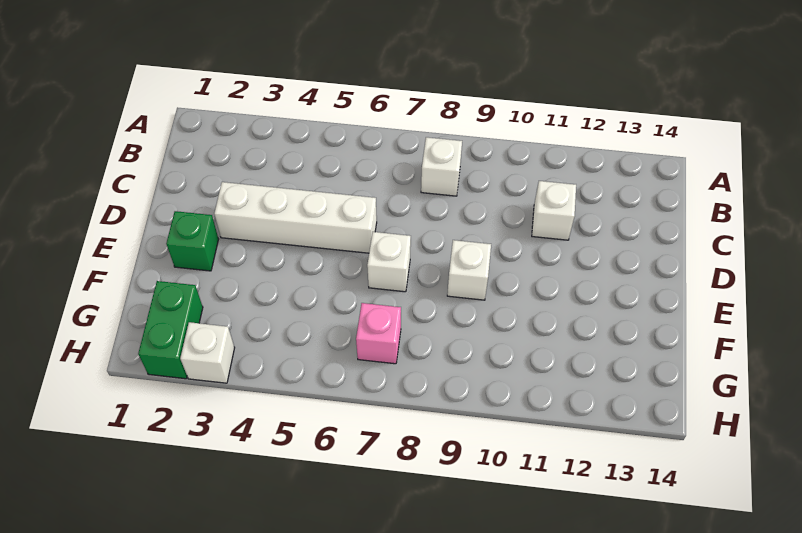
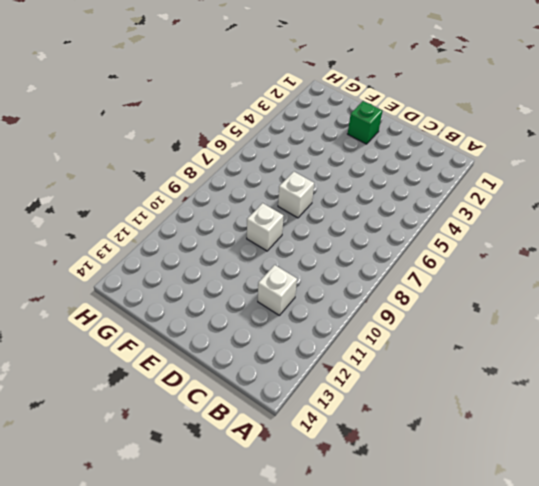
none -> white 1x1 brick [421,137,462,196]
none -> white 1x4 brick [214,182,377,253]

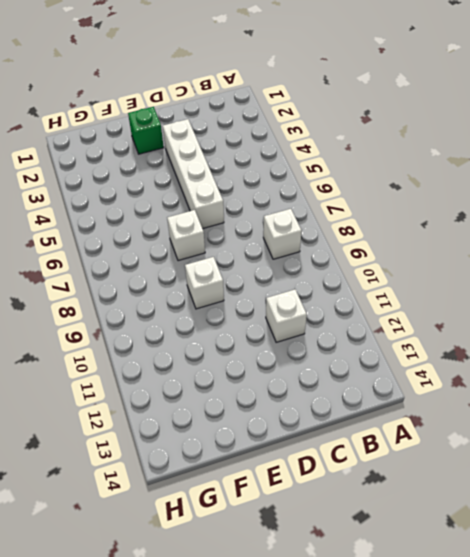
none -> green 1x2 brick [138,281,203,379]
none -> pink 1x1 brick [356,303,401,364]

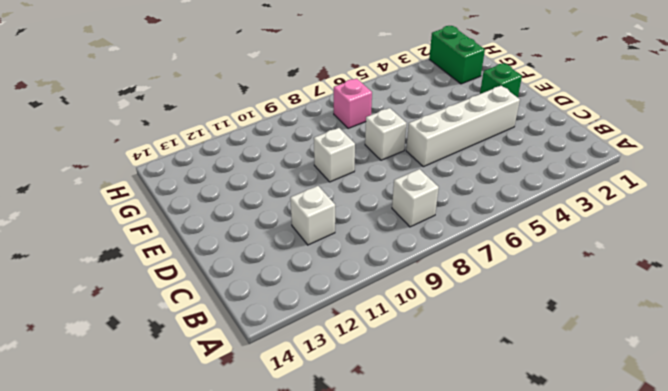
none -> white 1x1 brick [180,322,235,383]

